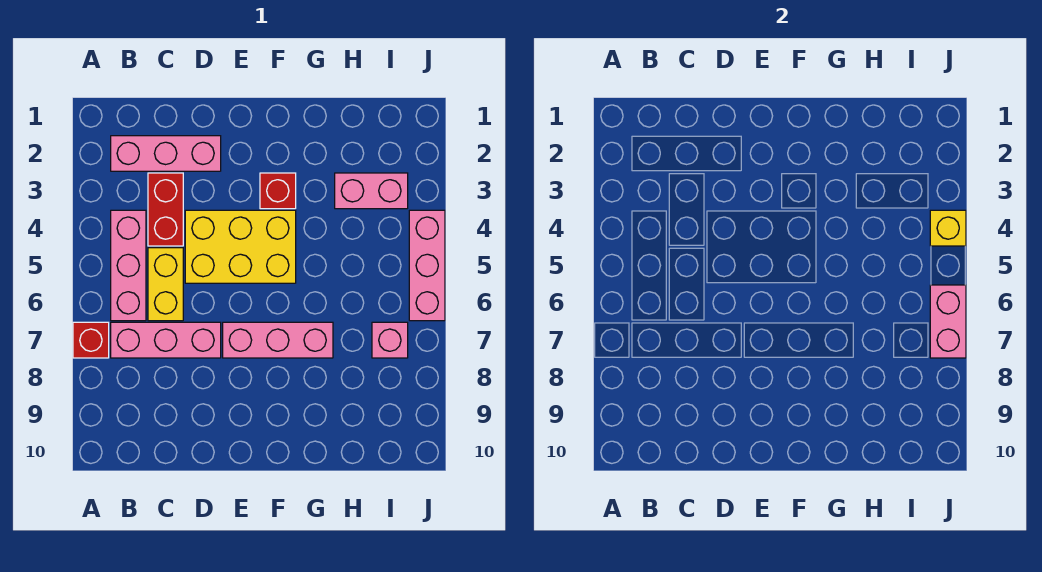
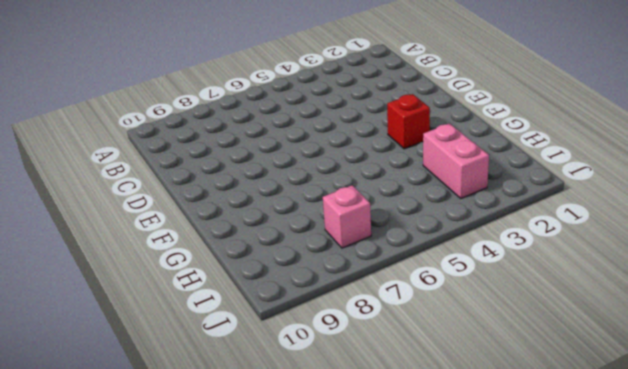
none -> red 1x1 brick [73,322,109,358]
none -> pink 1x3 brick [111,136,221,171]
none -> pink 1x3 brick [111,210,146,321]

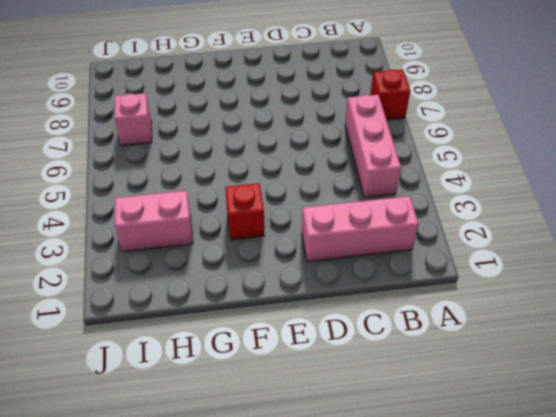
none -> pink 1x3 brick [111,322,221,358]
none -> red 1x2 brick [148,173,183,246]
none -> yellow 1x2 brick [148,248,183,321]

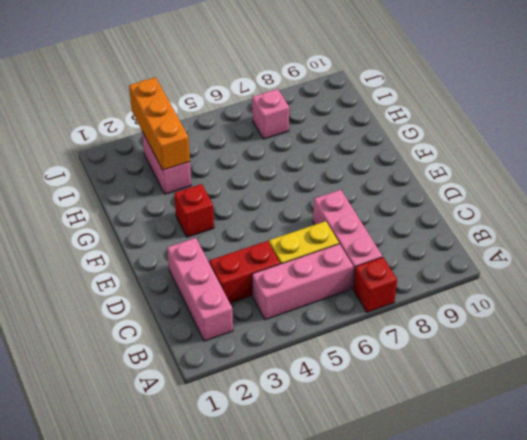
orange 1x3 brick [129,77,190,170] -> none
none -> yellow 2x3 brick [185,210,296,283]
none -> pink 1x3 brick [223,322,333,358]
none -> pink 1x3 brick [409,210,445,321]

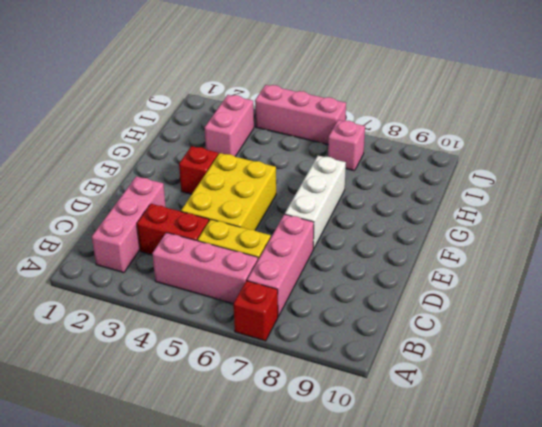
white 1x3 brick [285,156,346,249] -> pink 1x3 brick [223,322,333,358]
none -> yellow 1x1 brick [930,210,966,246]
none -> pink 1x2 brick [930,285,966,358]

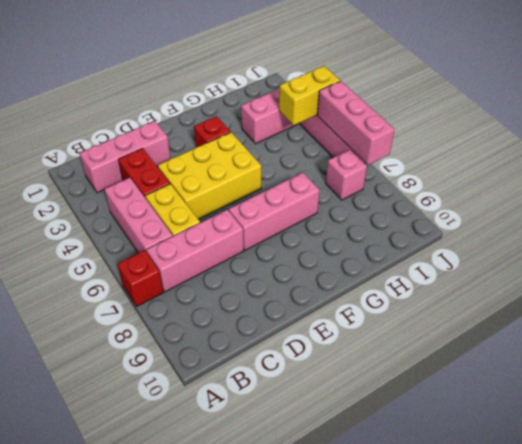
yellow 1x2 brick [279,66,340,125] -> yellow 1x1 brick [930,210,966,246]
pink 1x3 brick [317,81,395,165] -> pink 1x2 brick [930,285,966,358]

